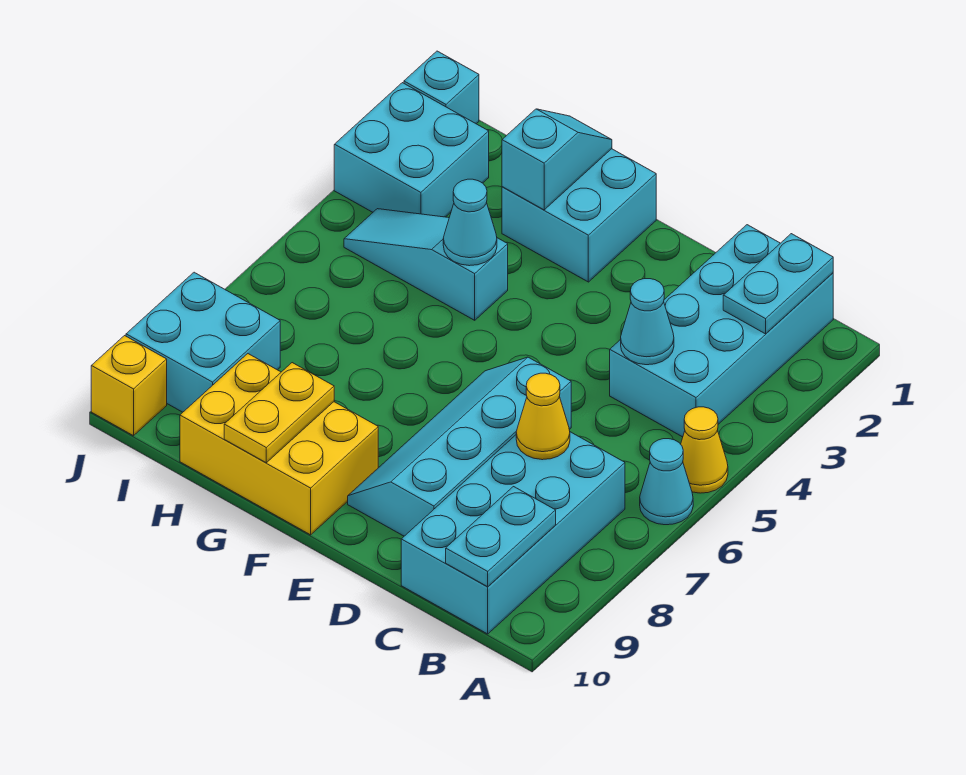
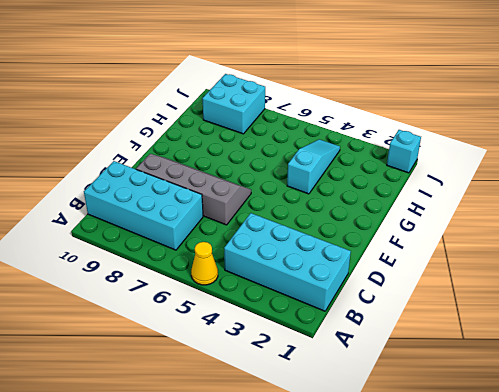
grey 2x4 slope [136,154,251,225] -> cyan 2x4 slope [348,357,571,536]
none -> cyan 1x1 cone [640,439,693,525]
none -> cyan 2x2 brick [502,149,656,282]
none -> yellow 2x3 brick [180,354,378,535]

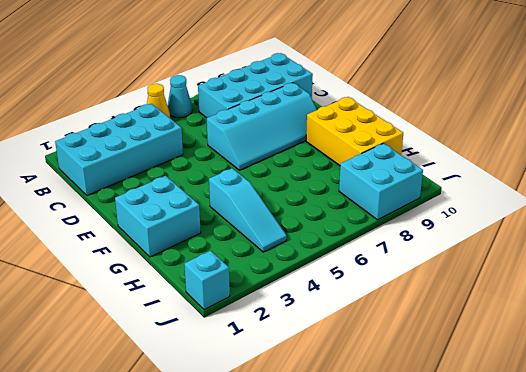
none -> cyan 2x2 brick [334,83,489,217]
none -> yellow 1x1 brick [91,336,167,436]
none -> cyan 1x2 plate [723,234,833,334]

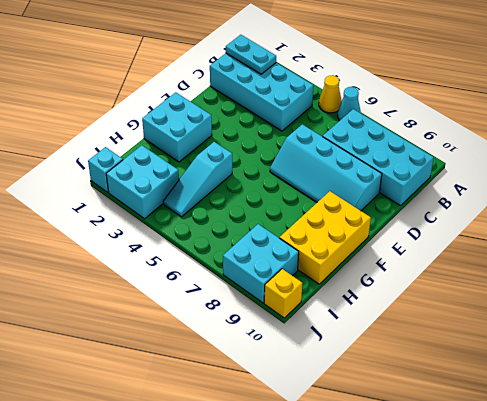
none -> cyan 1x2 plate [446,487,556,587]
none -> cyan 1x1 cone [621,279,674,365]
none -> yellow 1x1 cone [516,373,570,460]

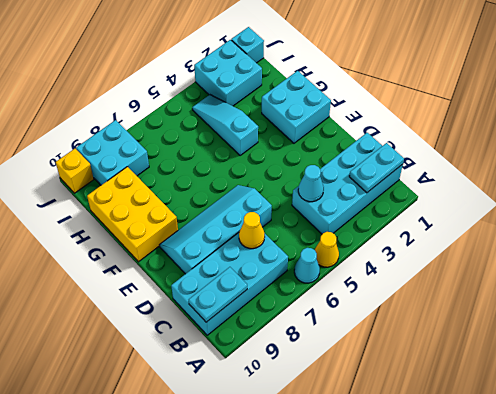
none -> cyan 1x2 slope [502,109,612,210]
none -> cyan 1x1 cone [443,179,497,266]
none -> yellow 1x2 plate [224,363,334,463]

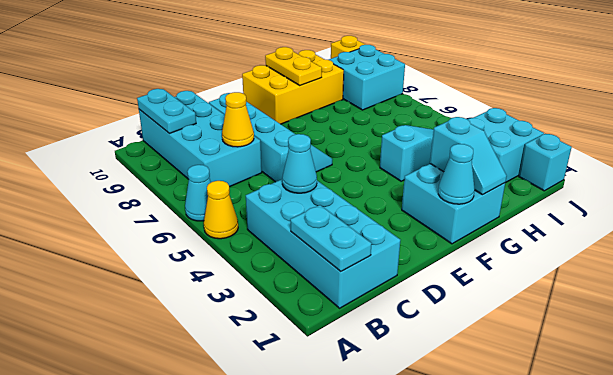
cyan 1x1 cone [438,144,475,204] -> cyan 1x1 cone moved to [443,179,497,266]

